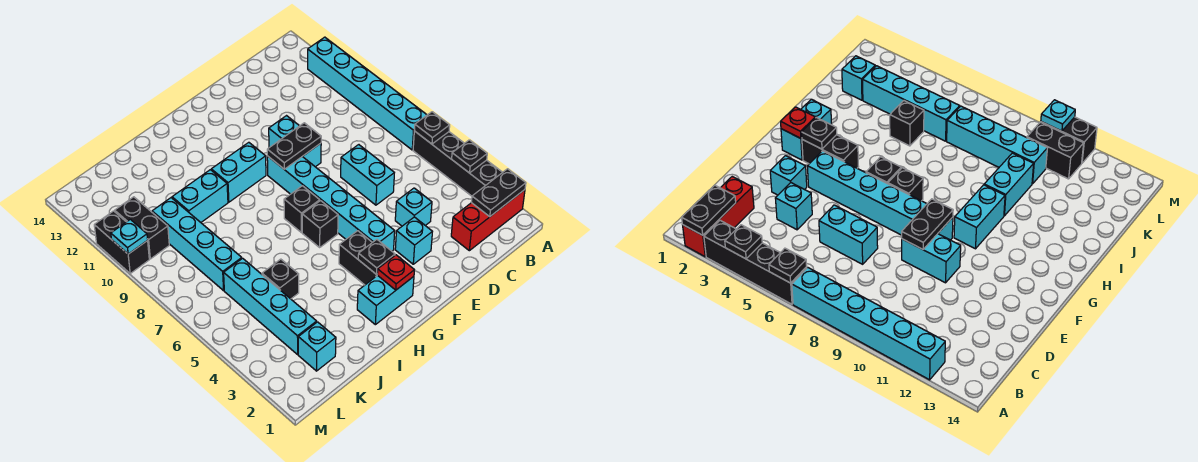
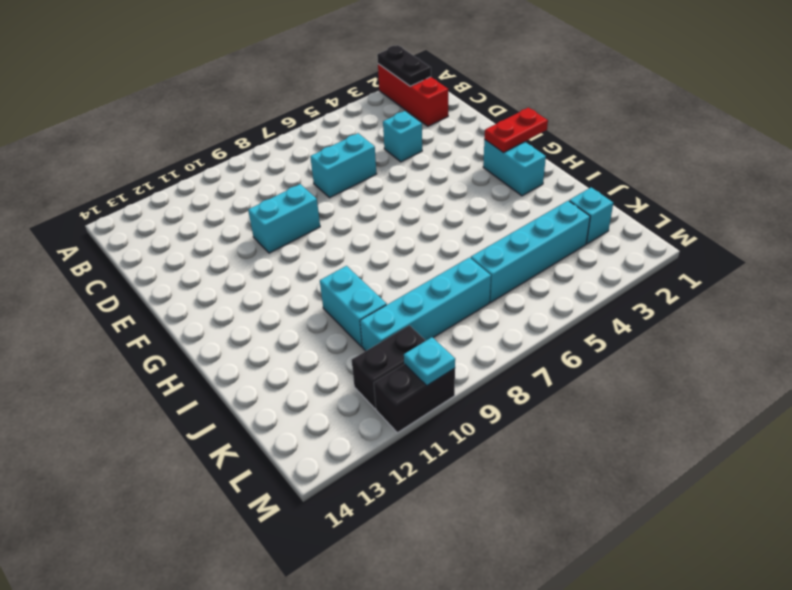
red 1x2 plate [484,108,548,153] -> red 1x1 plate [377,255,414,290]
none -> black 1x4 brick [413,131,502,196]
none -> cyan 1x6 brick [308,37,427,150]
none -> cyan 1x1 brick [395,217,432,264]

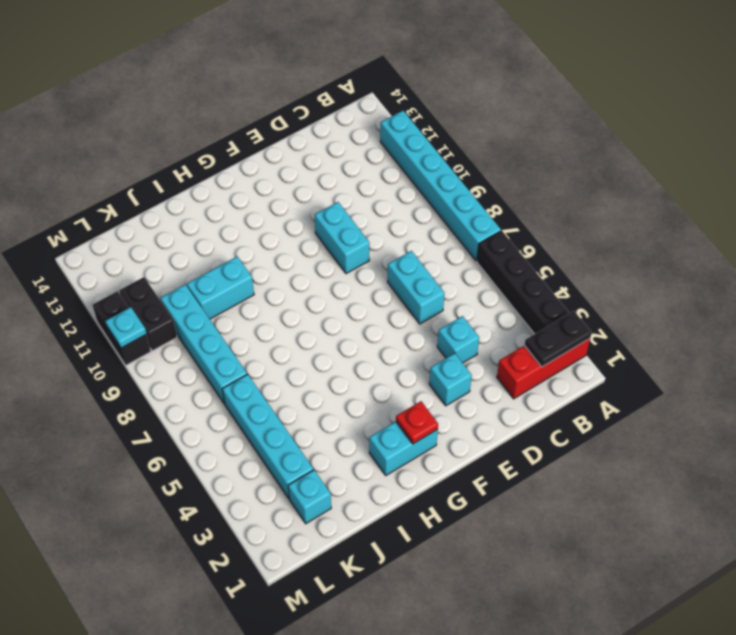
none -> cyan 1x6 brick [267,156,395,251]
none -> black 1x2 brick [339,231,377,285]
none -> black 1x1 brick [302,201,338,247]

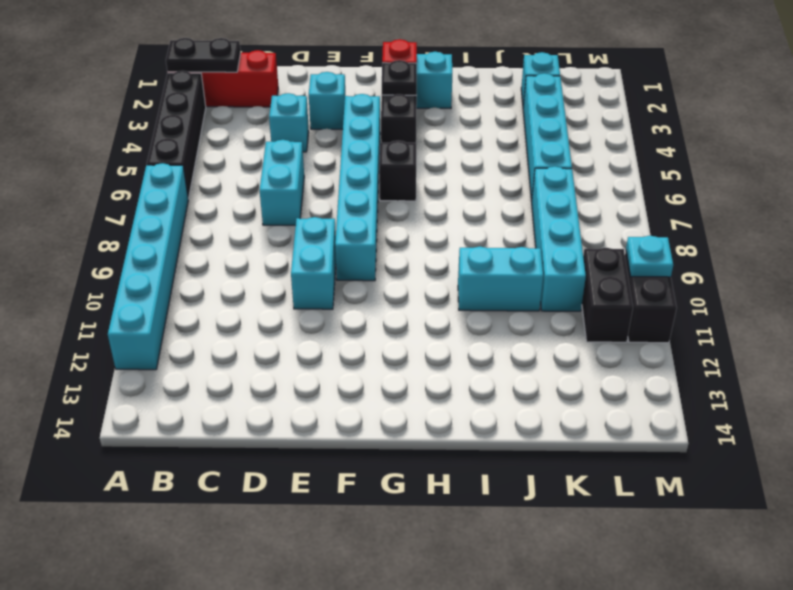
none -> black 1x1 brick [284,186,320,233]
none -> cyan 1x2 brick [211,142,266,202]
none -> black 1x1 brick [262,259,299,299]

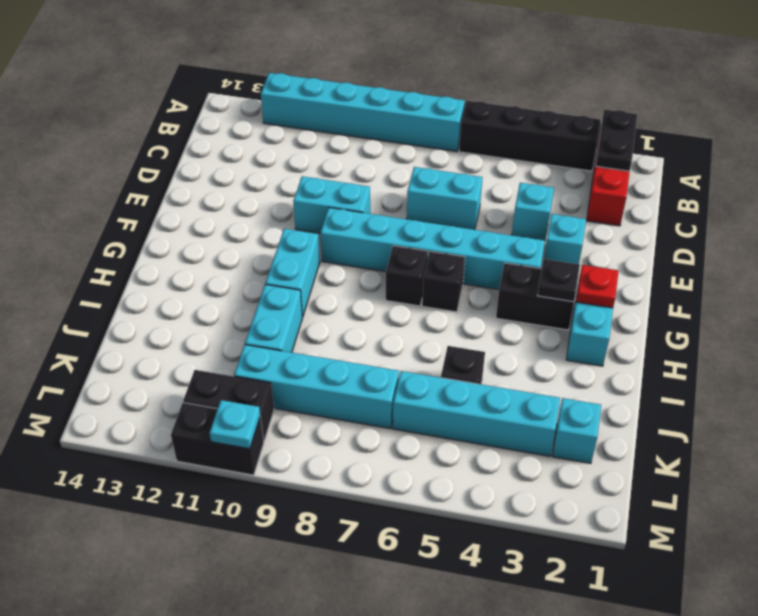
none -> black 1x1 plate [452,140,487,173]
none -> black 1x1 plate [414,112,450,144]
none -> black 1x2 plate [267,123,321,169]

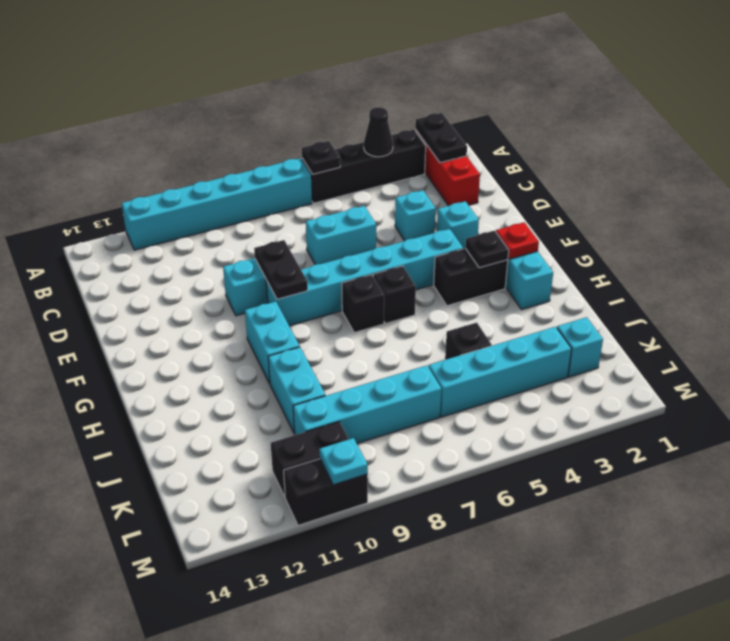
black 1x1 cone [364,107,393,157] -> black 1x1 plate [452,140,487,173]

